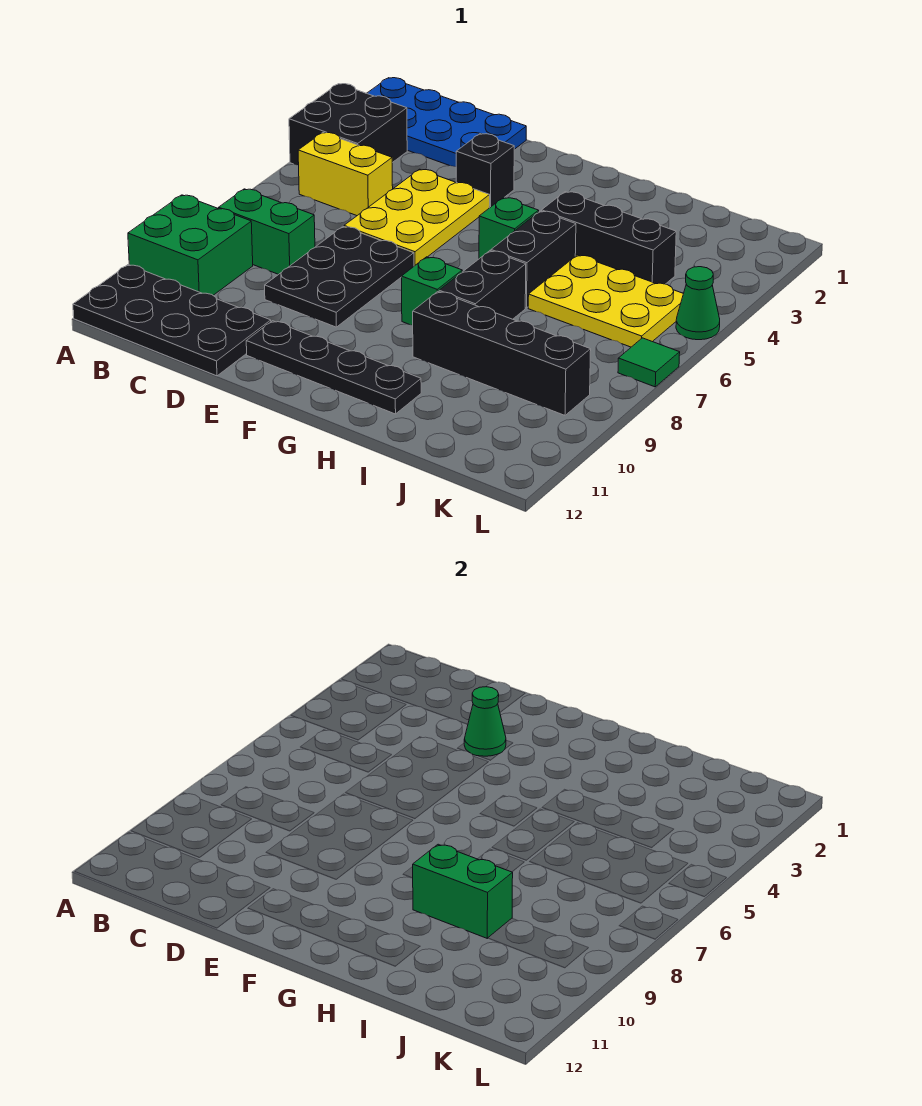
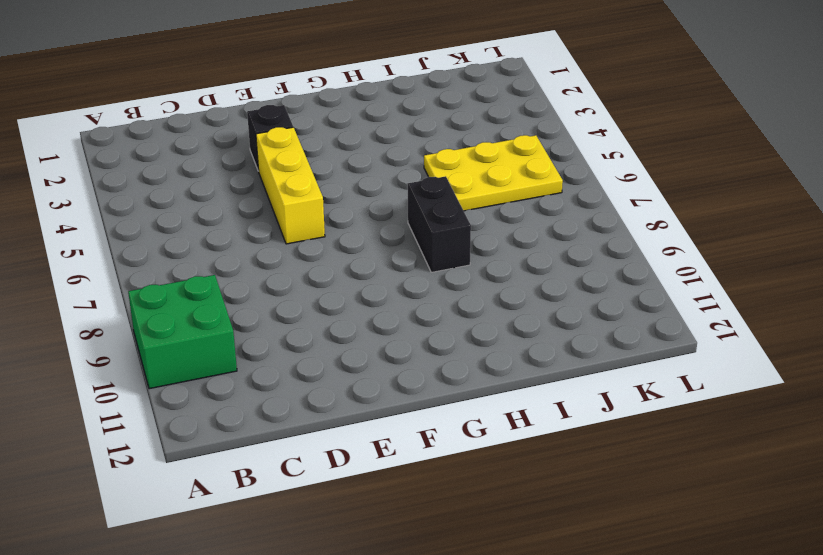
yellow 1x3 brick [256,127,325,244] -> yellow 2x3 plate [344,169,490,266]
none -> blue 2x4 plate [367,78,526,167]
none -> black 2x2 brick [289,84,407,165]
none -> black 2x4 plate [73,265,271,376]

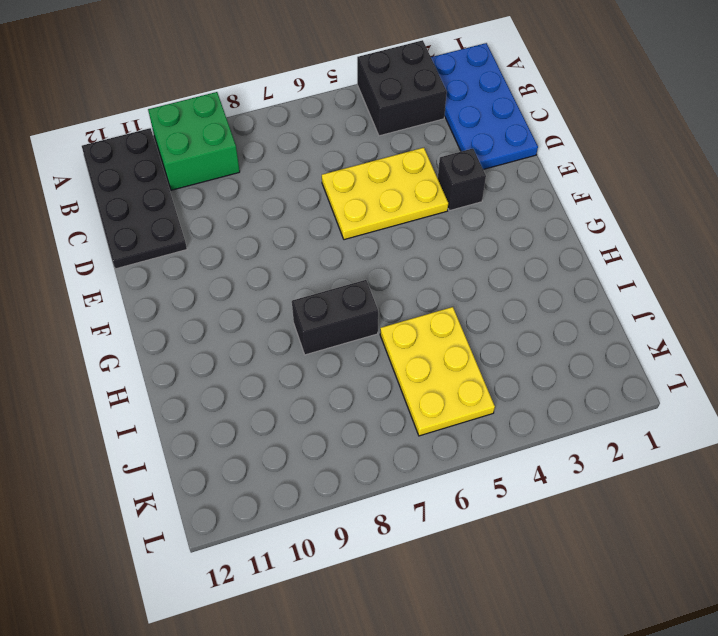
none -> yellow 1x2 brick [298,133,393,216]
none -> green 1x2 brick [219,189,315,274]
none -> black 2x3 plate [265,227,414,327]

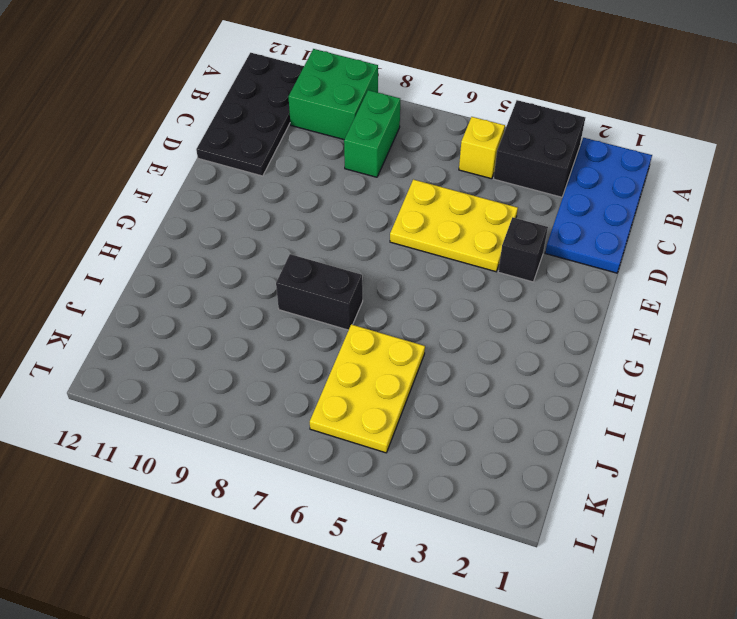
yellow 1x1 brick [459,117,505,179] -> yellow 1x2 brick [298,133,393,216]
none -> black 2x3 plate [265,227,414,327]
none -> black 1x4 plate [246,321,421,414]
none -> green 1x1 brick [479,198,539,259]

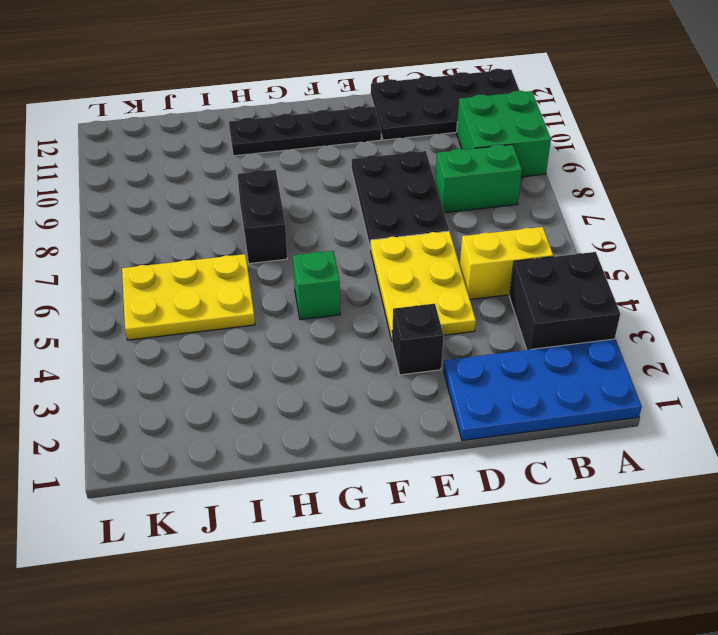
none -> green 1x1 brick [402,257,462,325]
none -> black 1x3 brick [542,192,676,284]
none -> black 1x2 brick [491,211,576,308]

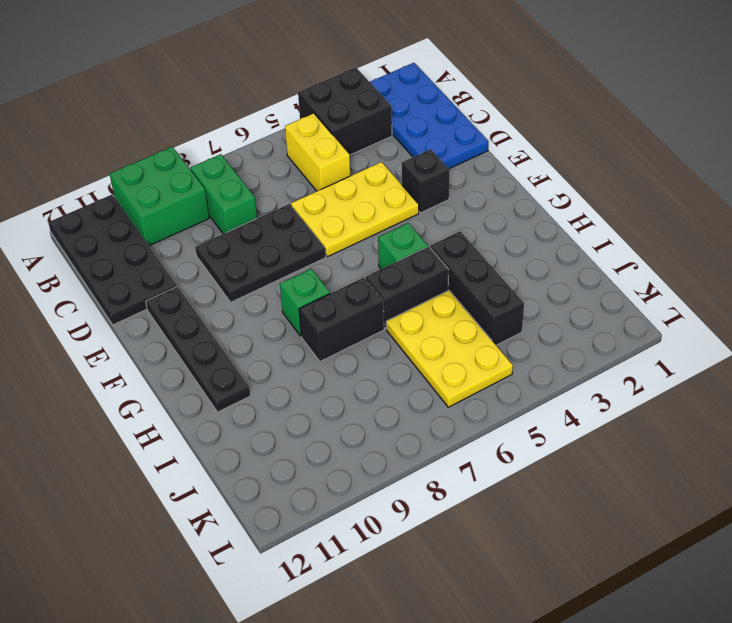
none -> black 1x4 brick [413,291,591,415]
none -> green 1x1 cone [676,267,720,340]
none -> green 1x1 tile [618,338,680,387]

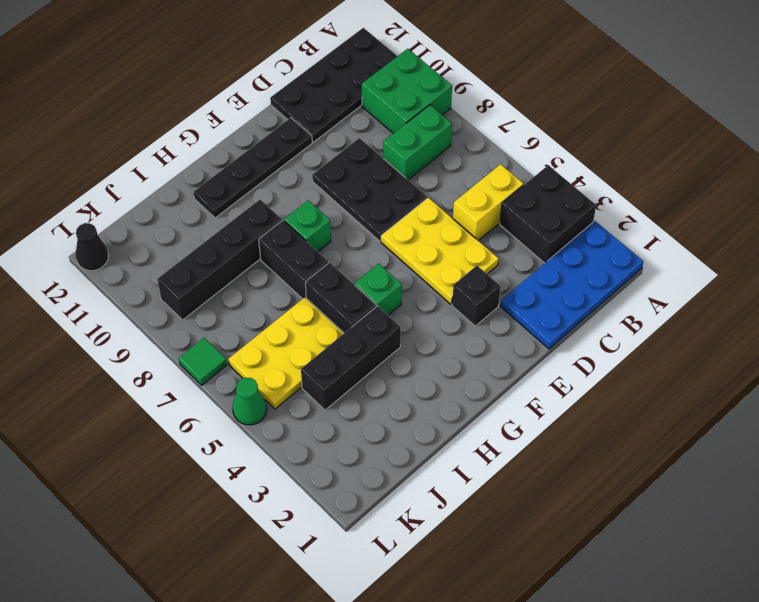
black 1x1 cone [75,223,109,271] -> none
none -> green 1x1 cone [464,687,506,756]
none -> green 1x2 brick [413,844,513,938]

